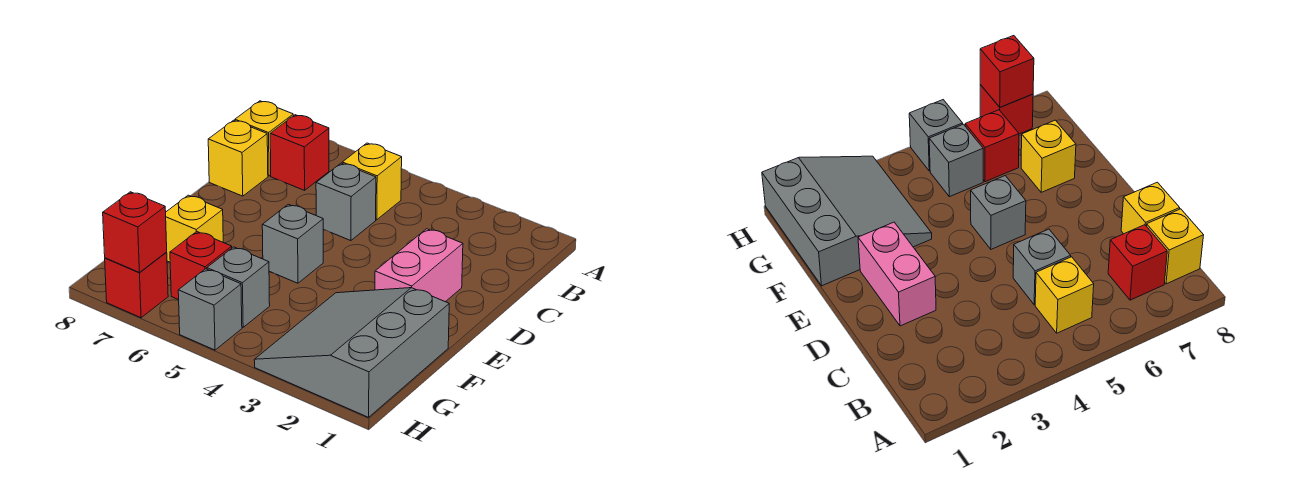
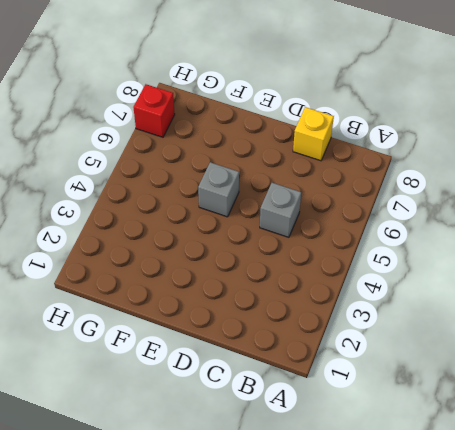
none -> yellow 1x1 brick [342,143,402,220]
none -> red 1x1 brick [270,115,329,190]
none -> yellow 1x1 brick [235,101,293,176]

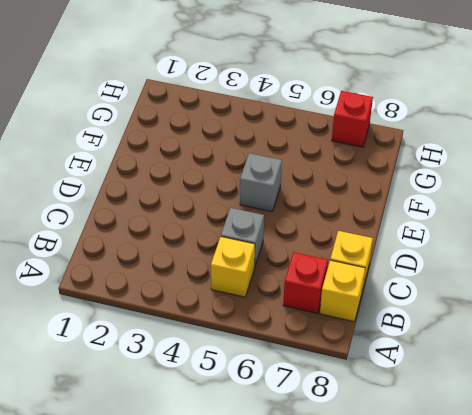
none -> pink 1x2 brick [375,229,463,302]
none -> grey 3x3 slope [254,288,449,417]
none -> yellow 1x1 brick [166,195,223,262]

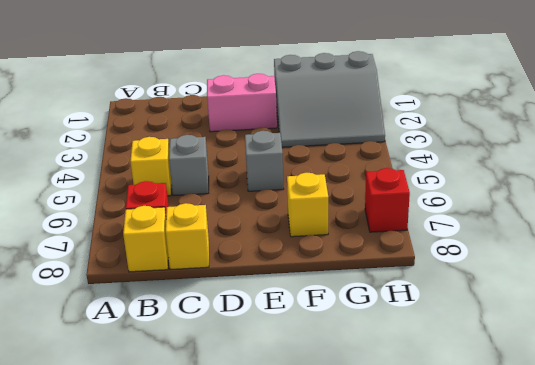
none -> grey 1x1 brick [207,247,270,327]
none -> red 1x1 brick [170,232,232,300]
none -> grey 1x1 brick [178,269,242,350]

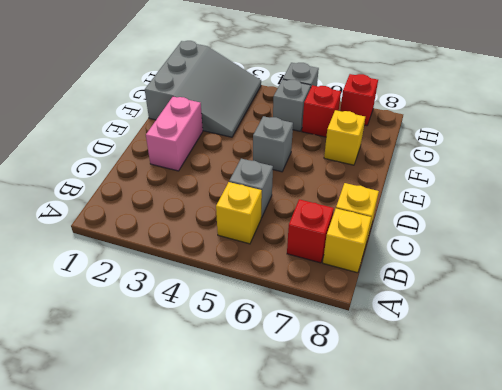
none -> red 1x1 brick [103,192,167,272]

